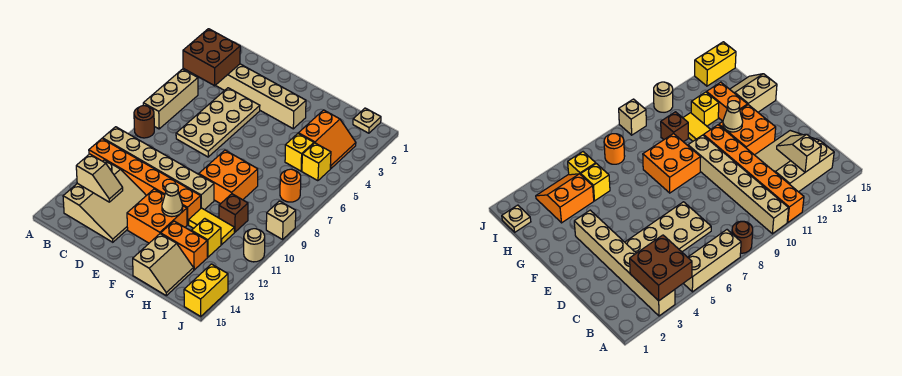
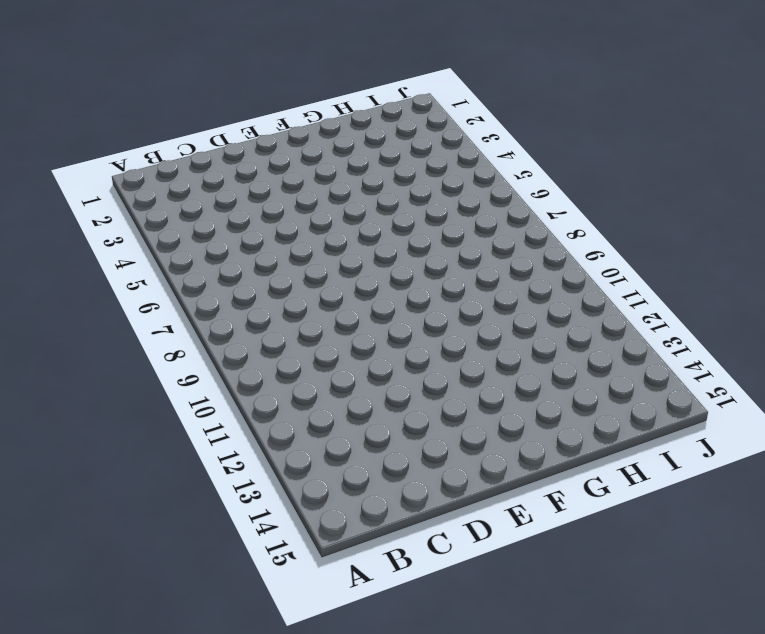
none -> tan 1x6 brick [215,64,306,129]
none -> tan 1x3 brick [143,69,198,129]
none -> brown 1x1 round brick [134,106,154,138]

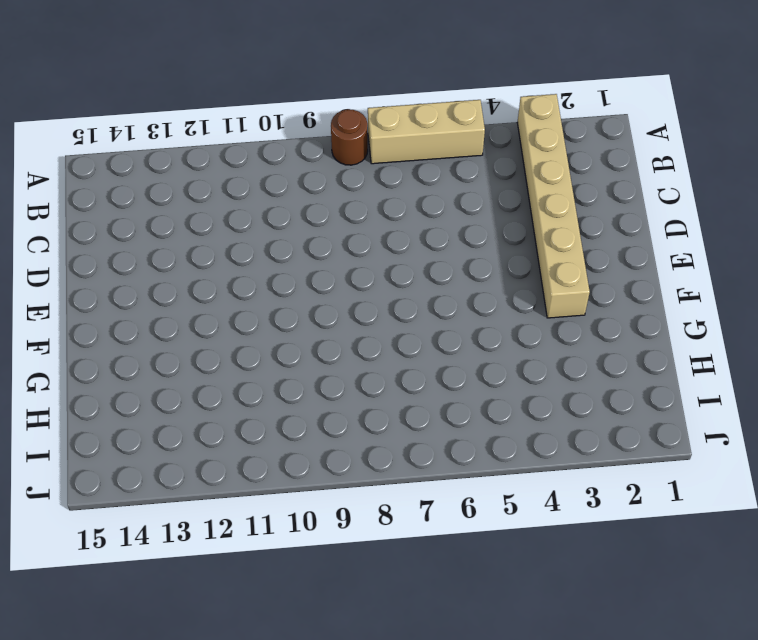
none -> tan 1x6 brick [103,127,214,210]
none -> orange 1x6 brick [89,139,201,225]
none -> tan 3x3 slope [63,160,146,242]

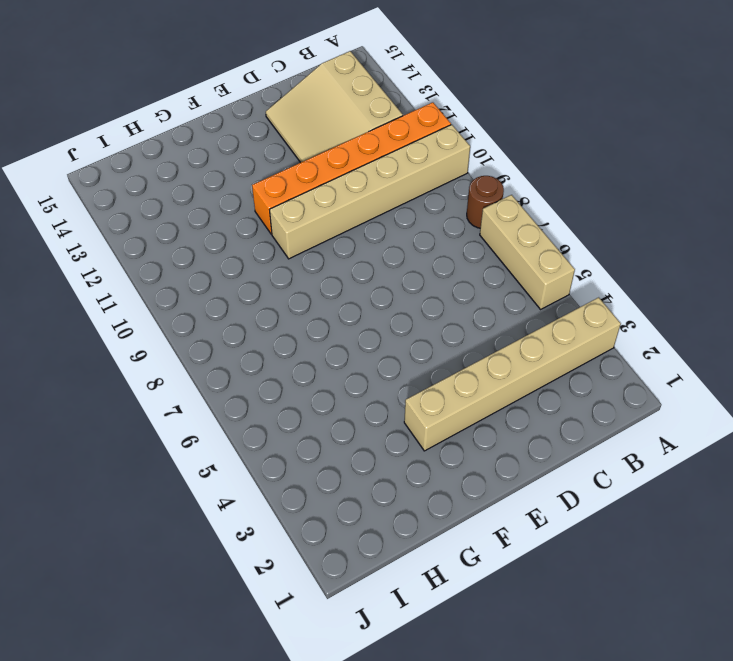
none -> tan 2x4 plate [176,88,260,157]
none -> orange 2x2 brick [127,189,187,243]
none -> orange 2x2 brick [199,150,258,204]

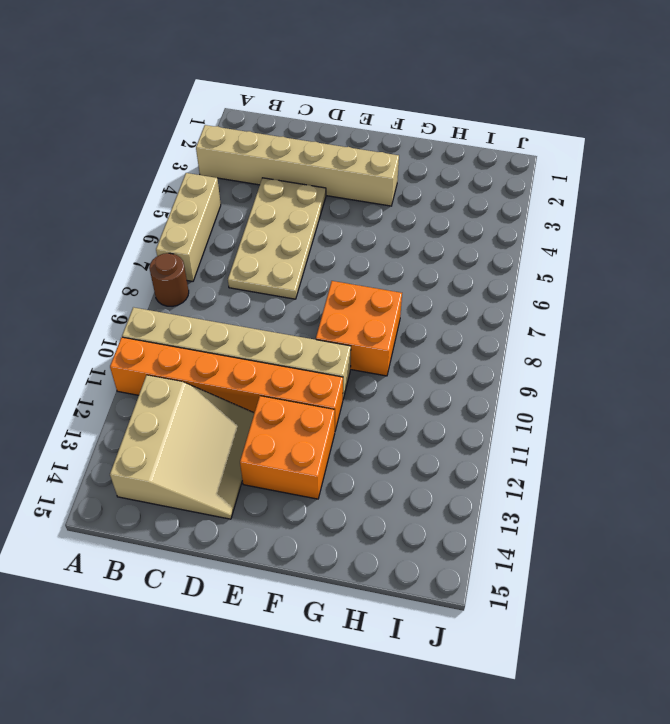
none -> yellow 1x2 tile [189,208,234,245]
none -> orange 1x2 brick [161,221,207,270]
none -> tan 2x2 slope [133,234,194,296]

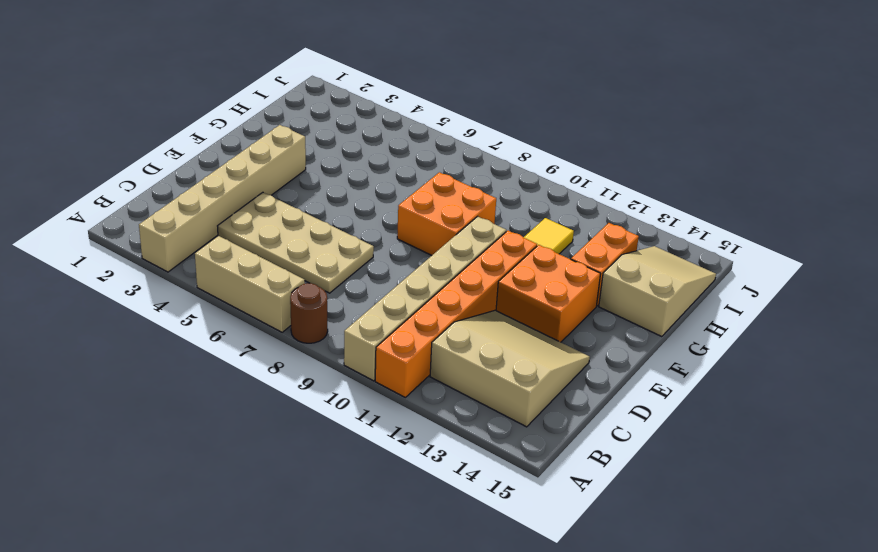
tan 2x3 slope [599,246,716,337] -> tan 2x2 slope [133,234,194,296]
none -> orange 2x2 slope [298,110,356,169]
none -> yellow 1x1 brick [285,134,314,171]
none -> brown 1x1 brick [219,194,248,232]

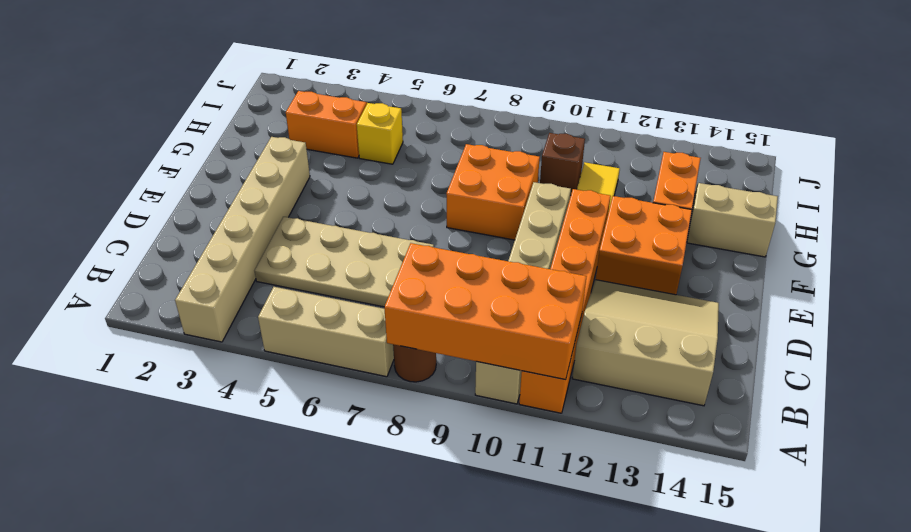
orange 2x4 brick [384,243,587,380] -> none
none -> yellow 1x1 brick [192,219,221,257]
none -> tan 1x1 plate [353,108,381,133]
none -> yellow 1x1 brick [302,143,331,181]

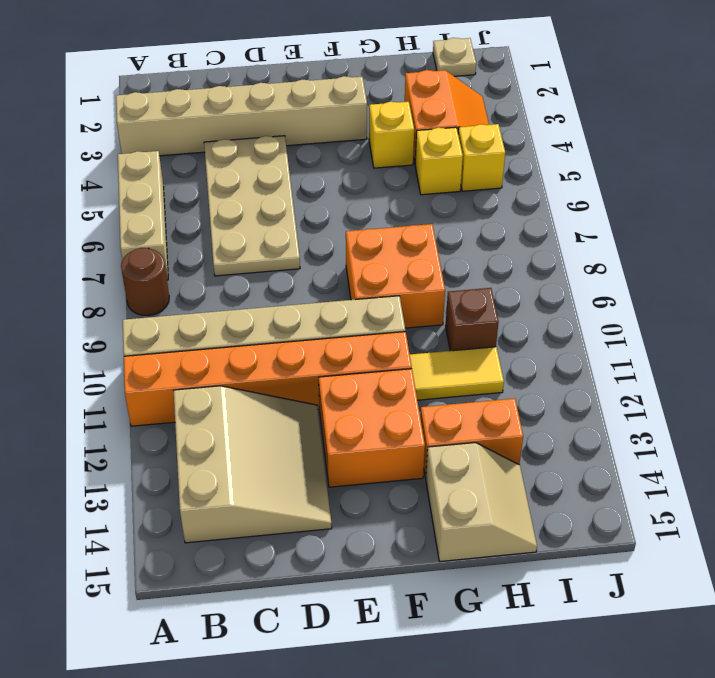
yellow 1x1 brick [369,102,414,168] -> yellow 1x1 brick moved to [192,219,221,257]
none -> orange 1x1 round brick [280,169,301,202]
none -> tan 1x1 brick [266,201,296,239]
none -> tan 1x1 round brick [244,229,265,262]

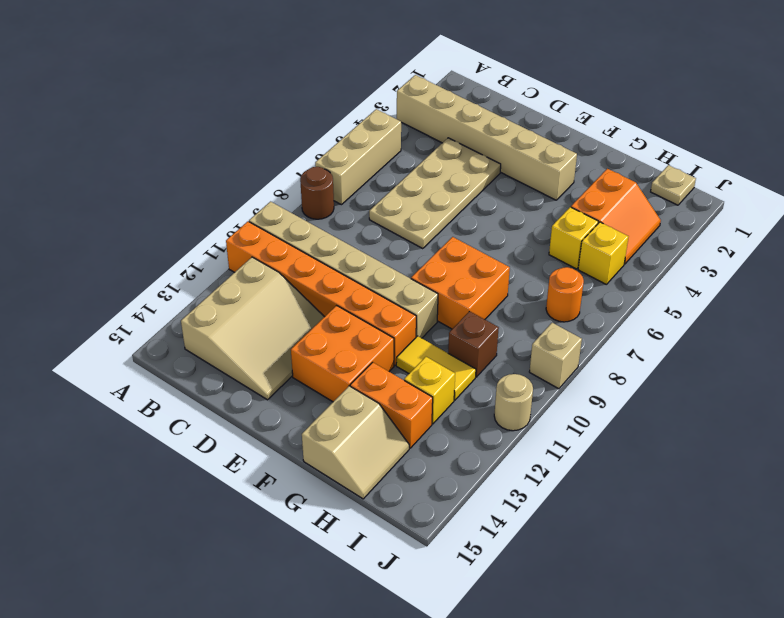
none -> yellow 1x2 brick [184,264,228,316]
none -> brown 2x2 brick [183,29,240,86]
none -> tan 1x2 slope [76,154,123,202]

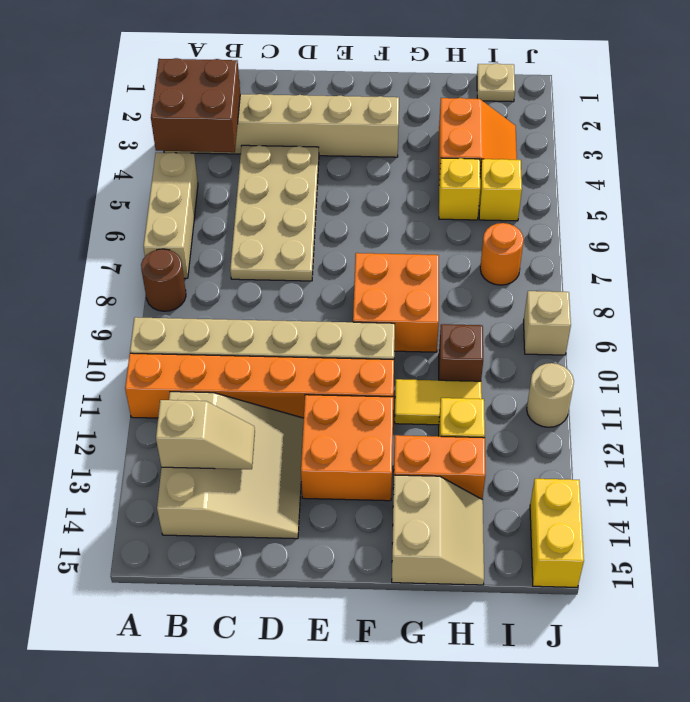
none -> tan 1x1 cone [162,183,183,217]

